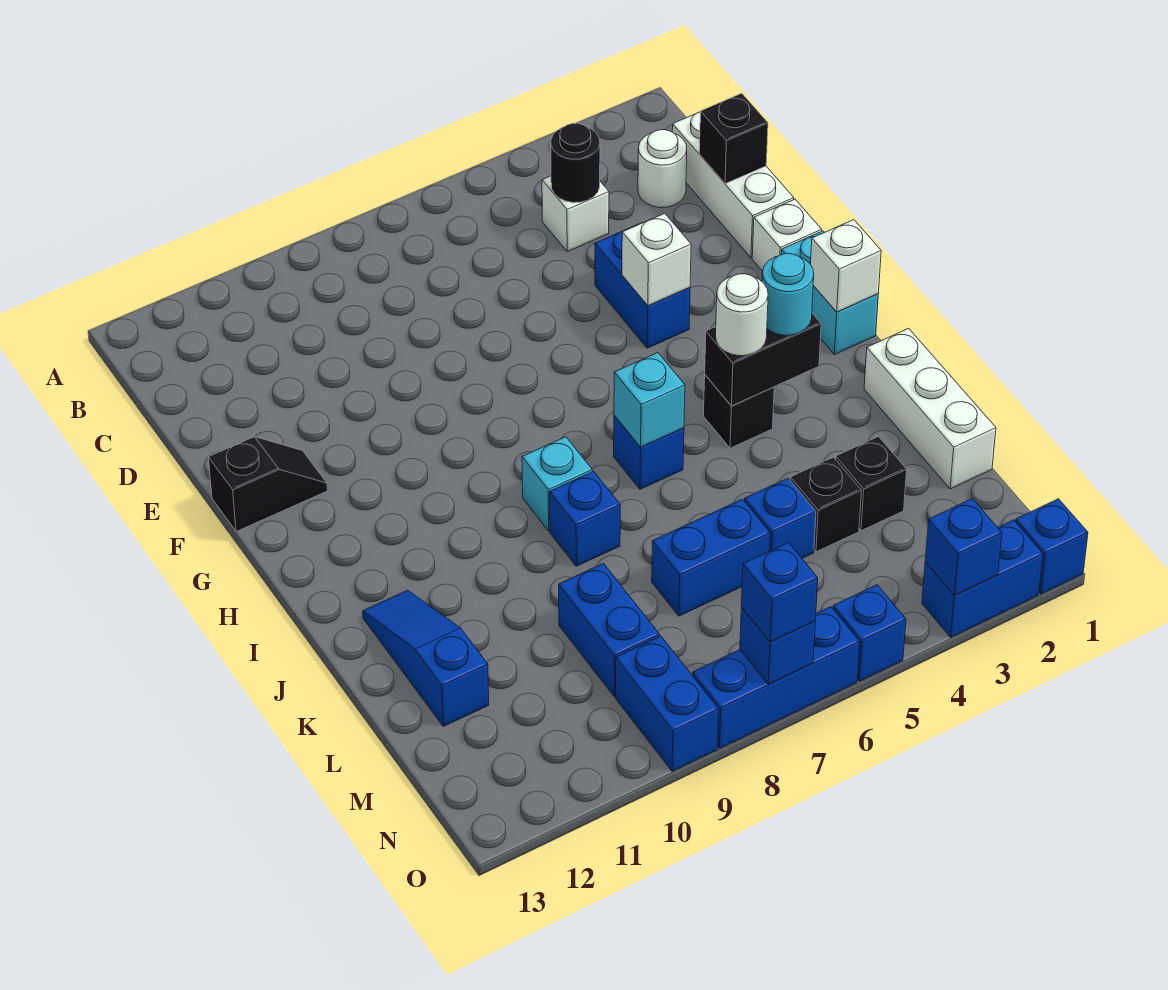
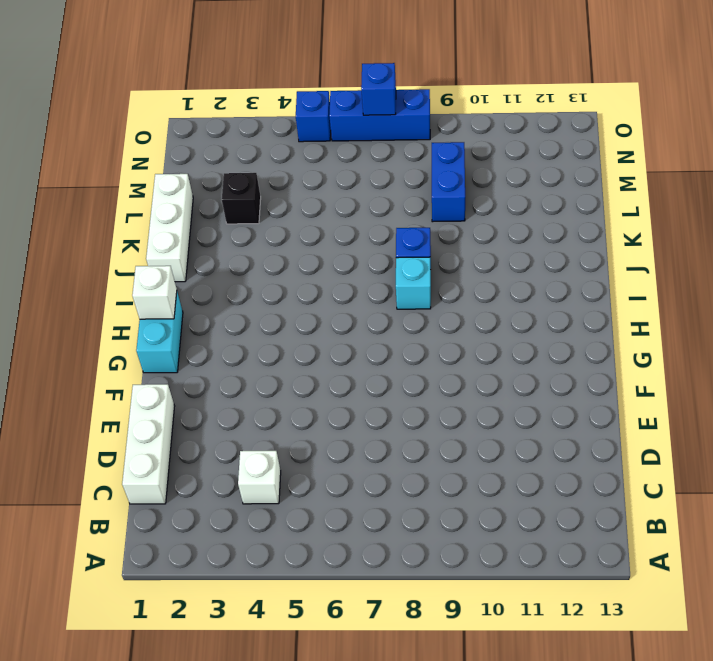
none -> white 1x1 round brick [638,130,687,208]
none -> blue 1x2 brick [595,225,690,348]
none -> white 1x1 brick [752,199,822,271]
none -> black 1x2 slope [208,437,328,532]

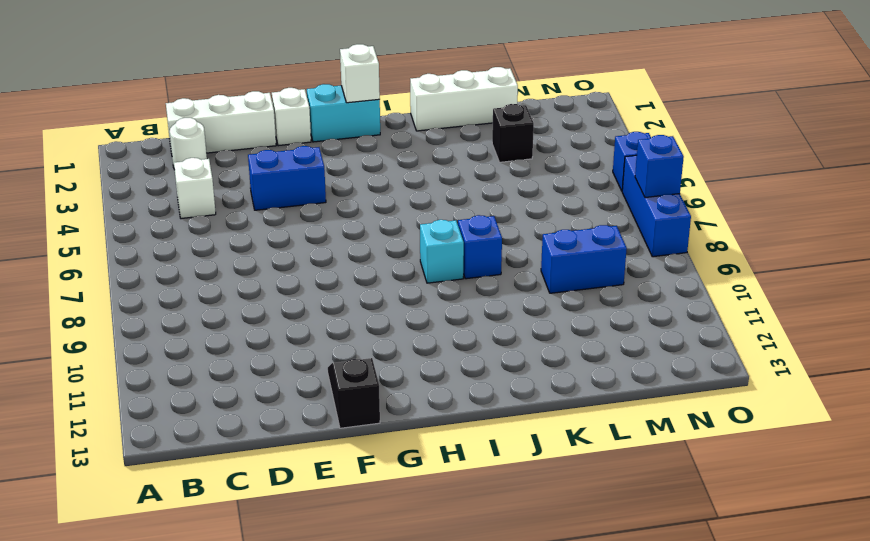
none -> black 1x1 brick [703,375,774,448]
none -> blue 1x1 brick [614,415,684,489]
none -> blue 1x3 slope [363,590,489,726]
none -> black 1x1 brick [790,457,862,552]

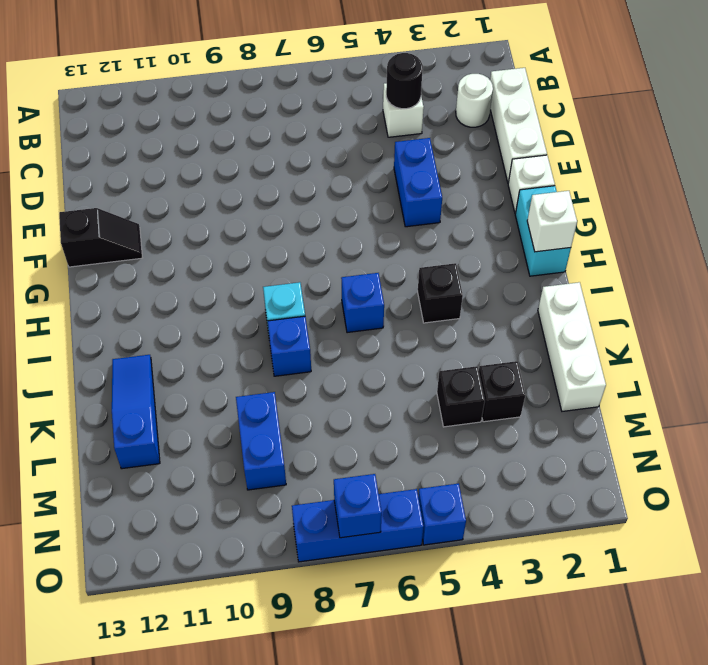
none -> blue 1x1 brick [745,478,816,558]
none -> blue 1x2 brick [652,499,770,616]
none -> blue 1x2 brick [616,636,719,771]
none -> blue 1x1 brick [1016,499,1088,594]

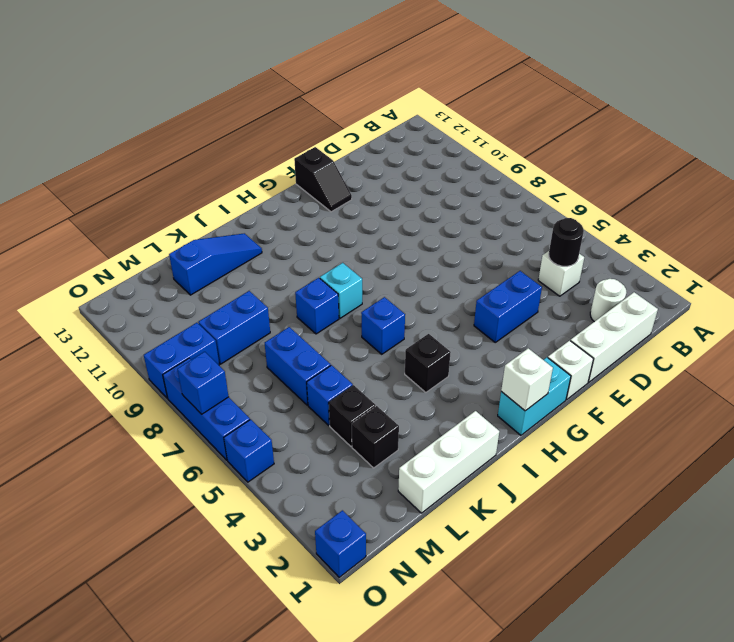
none -> blue 1x2 brick [922,520,1043,637]
none -> black 1x1 brick [699,93,768,184]
none -> white 1x1 brick [622,213,691,306]
none -> black 1x2 brick [705,313,821,406]

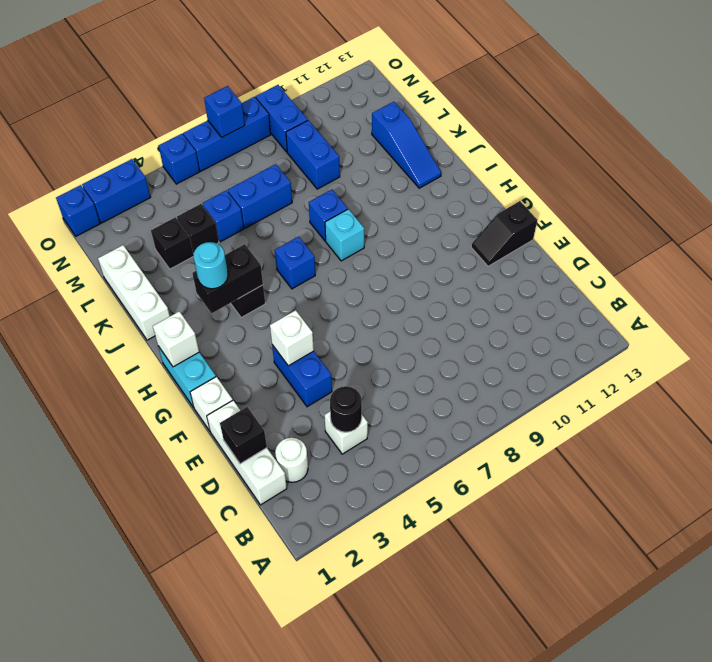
none -> cyan 1x1 brick [614,353,685,447]
none -> blue 1x1 brick [925,499,1002,596]
none -> white 1x1 round brick [716,274,768,356]
none -> blue 1x1 brick [741,543,818,642]

